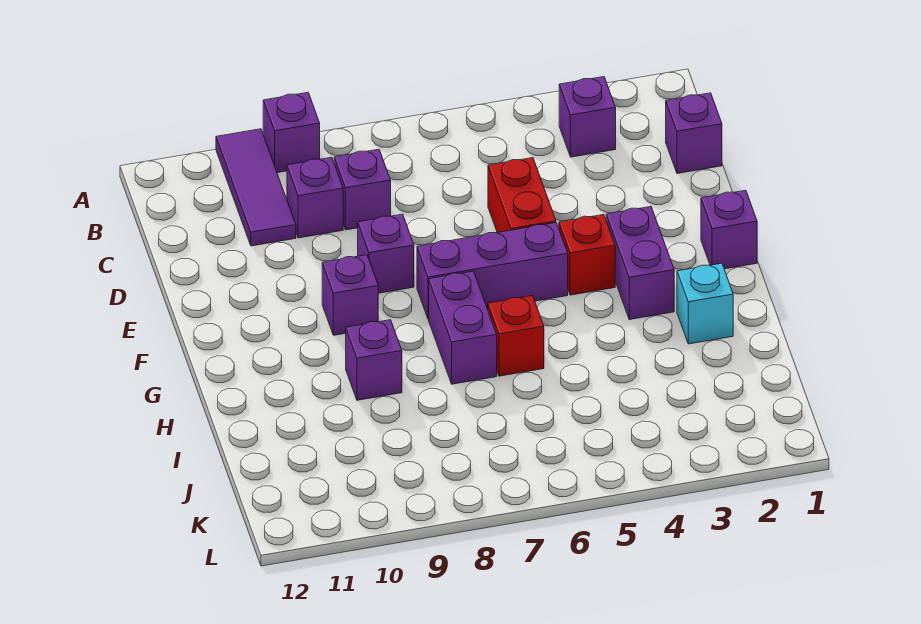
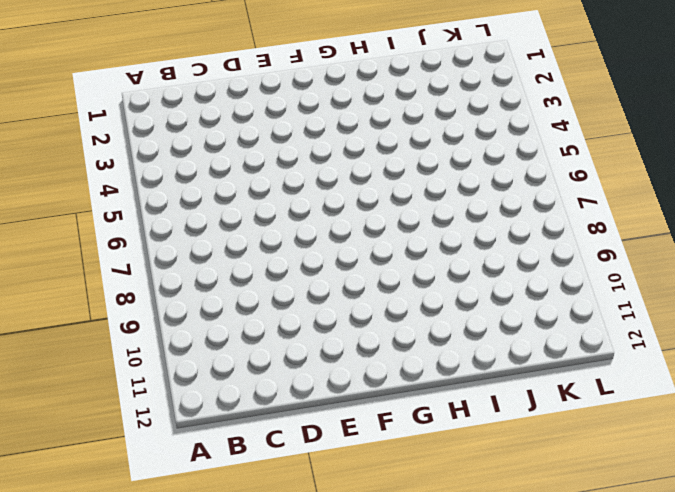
none -> purple 1x1 brick [263,93,320,173]
none -> purple 1x3 tile [216,129,296,246]
none -> purple 1x1 brick [559,77,616,157]

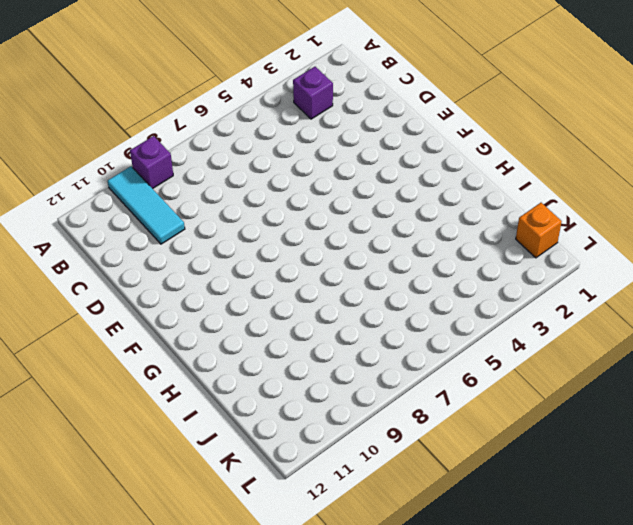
cyan 1x3 tile [108,166,185,244] -> purple 1x3 tile [216,129,296,246]
orange 1x1 brick [516,203,562,258] -> none
none -> purple 1x1 brick [666,93,722,174]
none -> purple 1x1 brick [334,149,391,230]
none -> purple 1x1 brick [287,157,343,238]

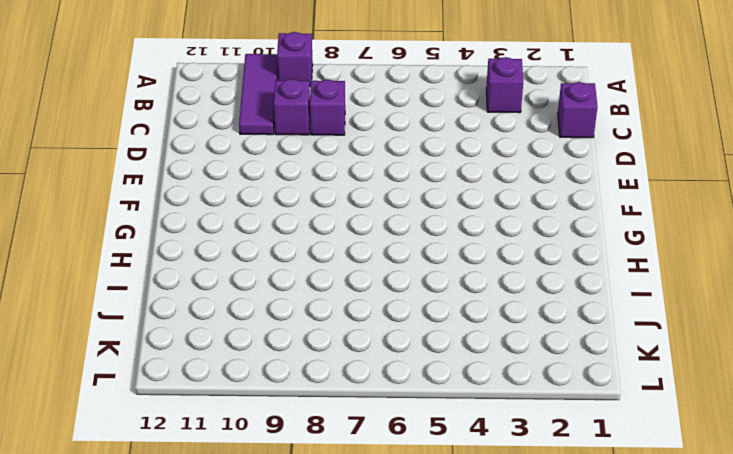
none -> red 1x2 brick [488,158,556,233]
none -> purple 1x1 brick [358,214,414,293]
none -> purple 1x1 brick [701,190,757,269]

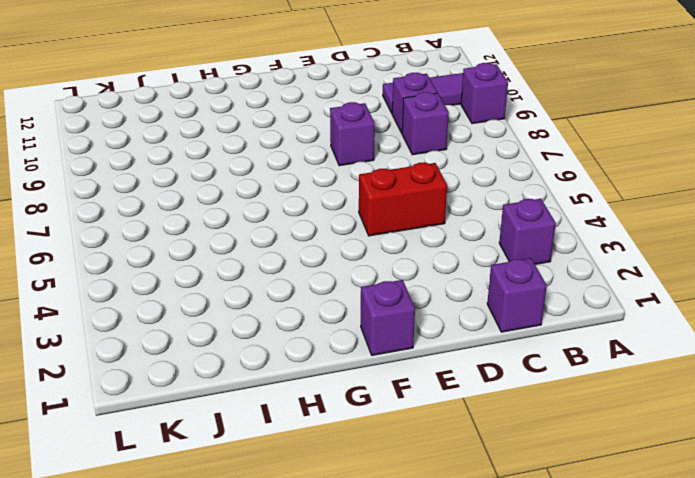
none -> purple 1x2 brick [606,207,674,320]
none -> red 1x1 brick [559,215,615,295]
none -> purple 1x3 brick [417,223,568,319]

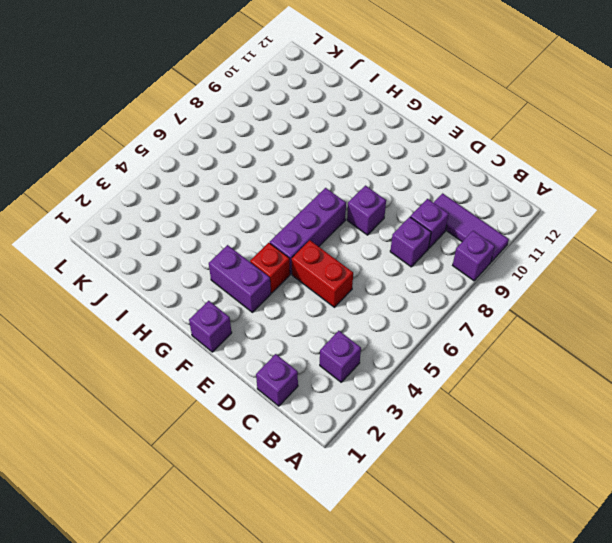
none -> purple 1x1 brick [322,255,378,335]
none -> purple 1x2 brick [429,271,497,384]
none -> cyan 1x1 brick [677,263,733,344]

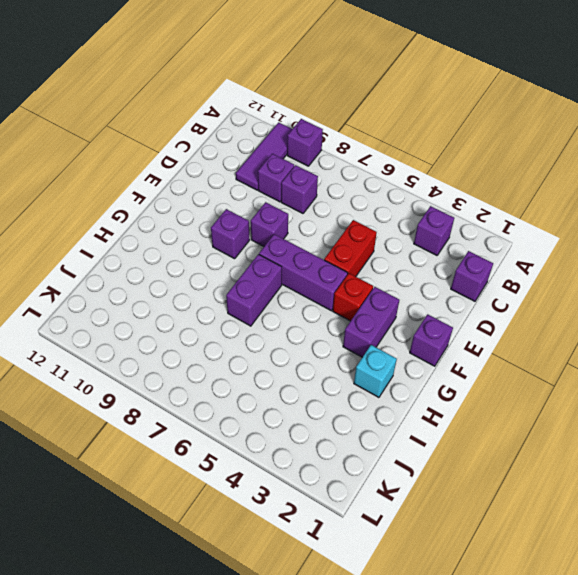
none -> red 1x1 brick [488,296,544,376]
none -> purple 1x1 brick [346,320,402,400]

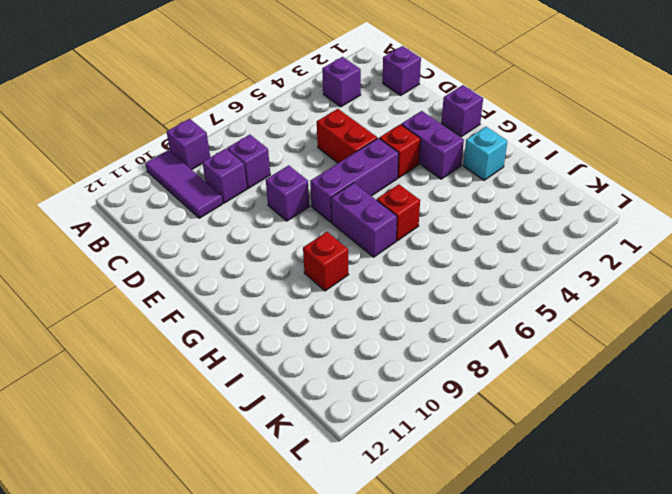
red 1x1 brick [303,232,349,291] -> purple 1x1 brick [346,320,402,400]
none -> purple 1x1 brick [322,255,378,335]

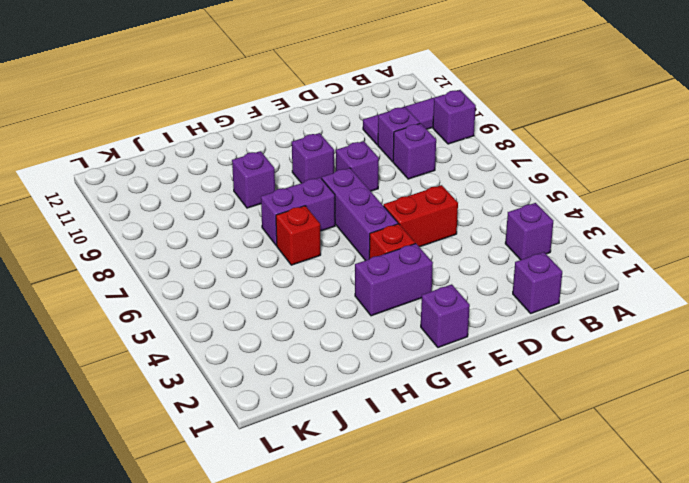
none -> cyan 1x1 brick [677,263,733,344]

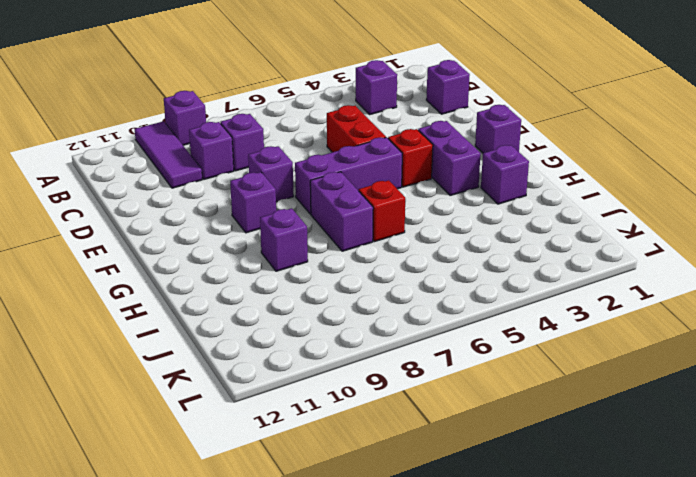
purple 1x1 brick [481,145,529,204] -> cyan 1x1 brick [677,263,733,344]

